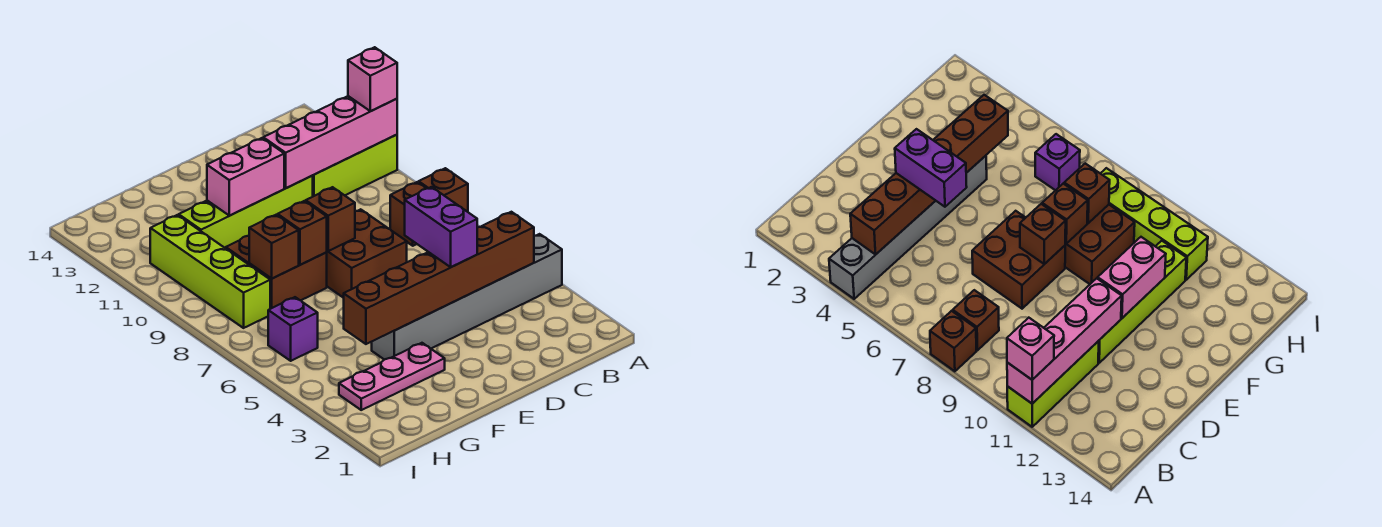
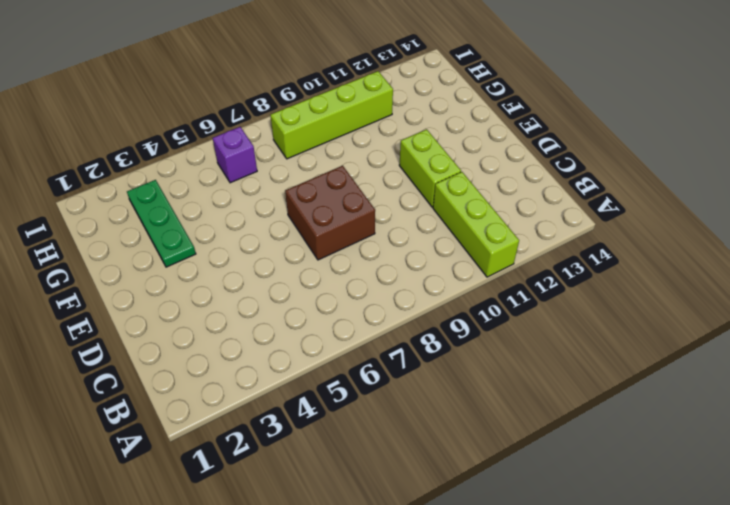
lime 1x2 brick [399,129,461,207] -> lime 1x4 brick [179,176,313,248]
green 1x3 plate [127,180,196,267] -> pink 1x3 plate [339,343,445,410]
none -> grey 1x6 brick [372,234,562,360]
none -> brown 1x1 brick [419,168,468,212]
none -> brown 1x1 brick [390,182,427,246]

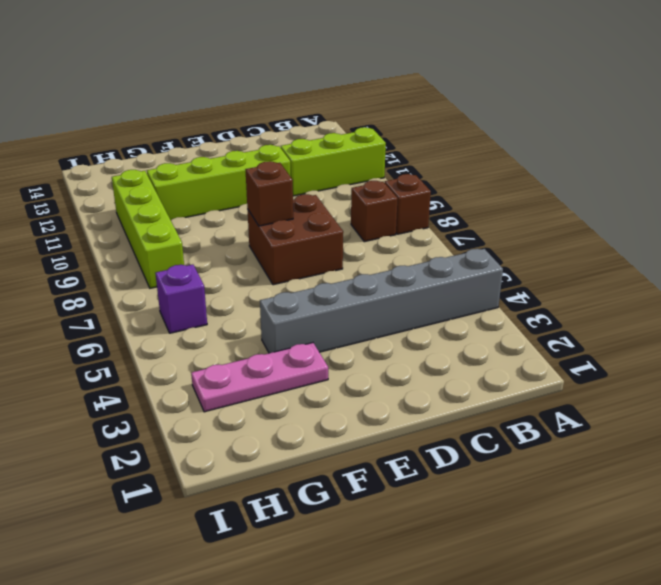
none -> brown 2x2 brick [226,236,327,309]
none -> pink 1x4 brick [263,96,397,188]
none -> brown 1x6 brick [344,212,534,344]

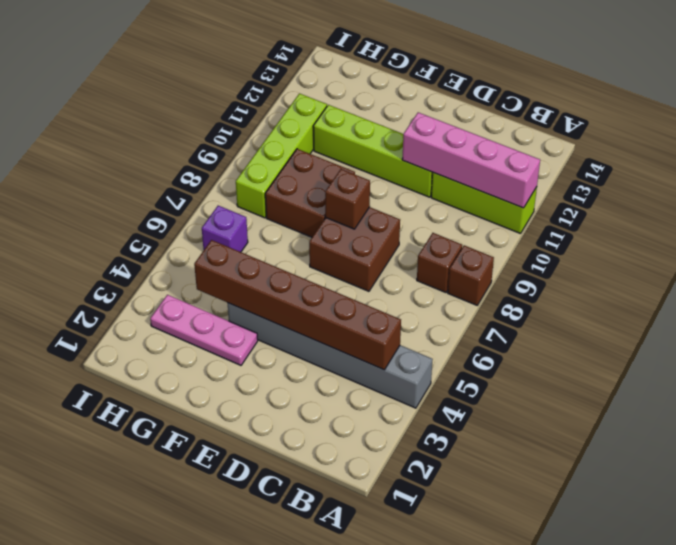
none -> pink 1x2 brick [207,138,284,215]
none -> brown 1x1 brick [278,201,327,265]
none -> brown 1x1 brick [249,215,299,279]

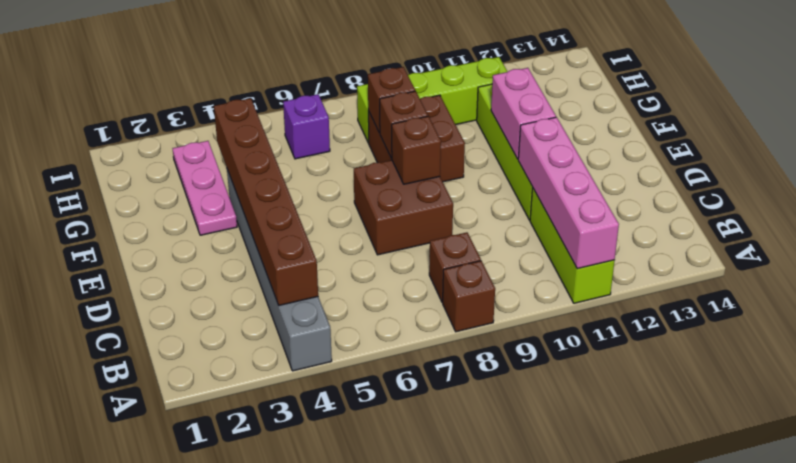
none -> pink 1x1 brick [348,47,397,111]
none -> purple 1x2 brick [405,187,477,267]

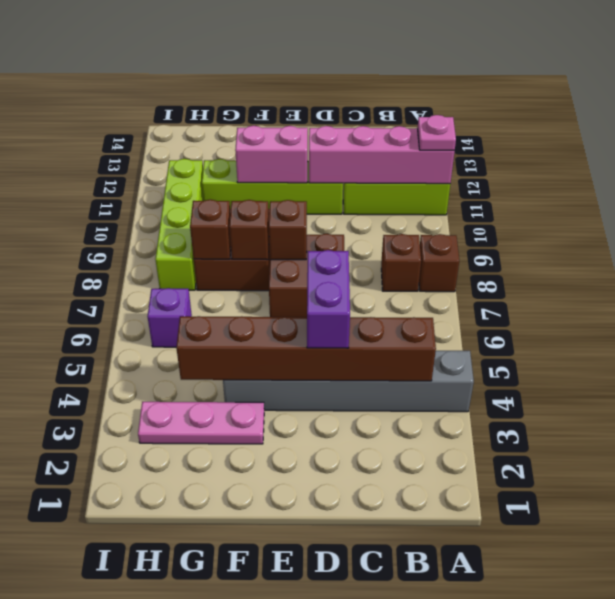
pink 1x1 plate [418,115,456,150] -> pink 1x1 brick [348,47,397,111]

